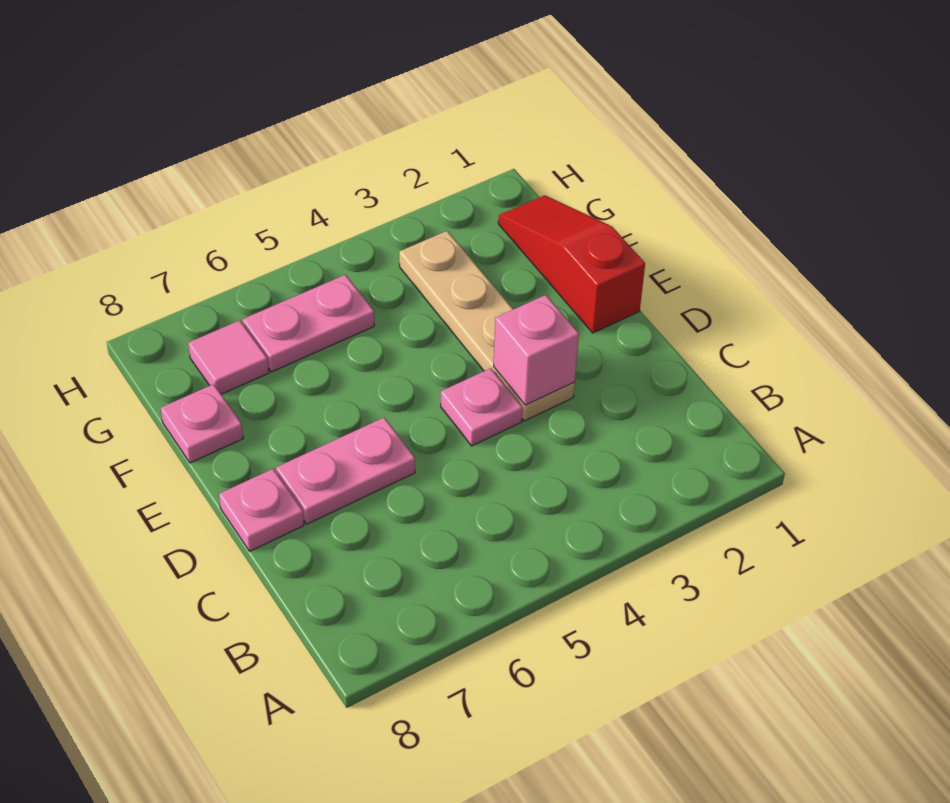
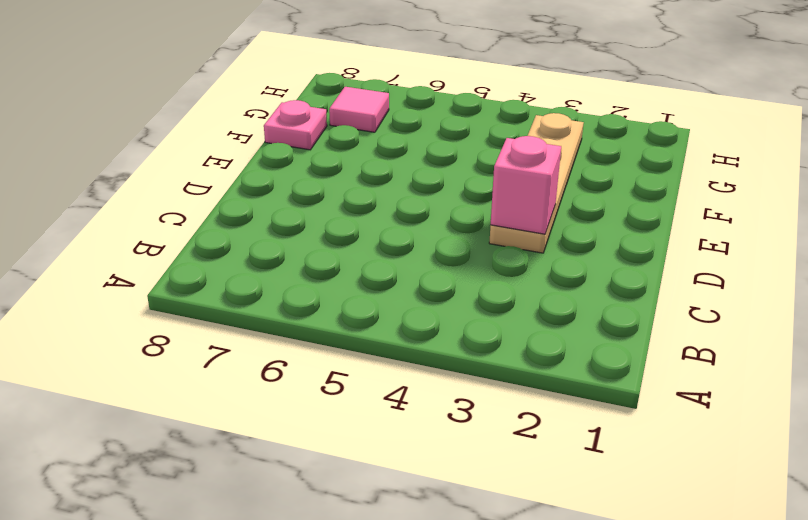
none -> pink 1x1 plate [441,368,523,446]
none -> pink 1x2 plate [276,418,415,524]

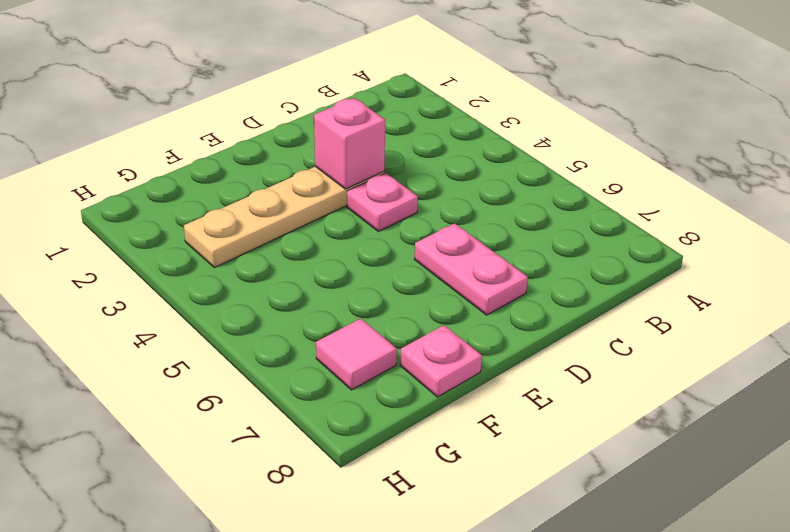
none -> pink 1x1 plate [219,469,304,551]
none -> red 1x3 slope [498,195,645,333]

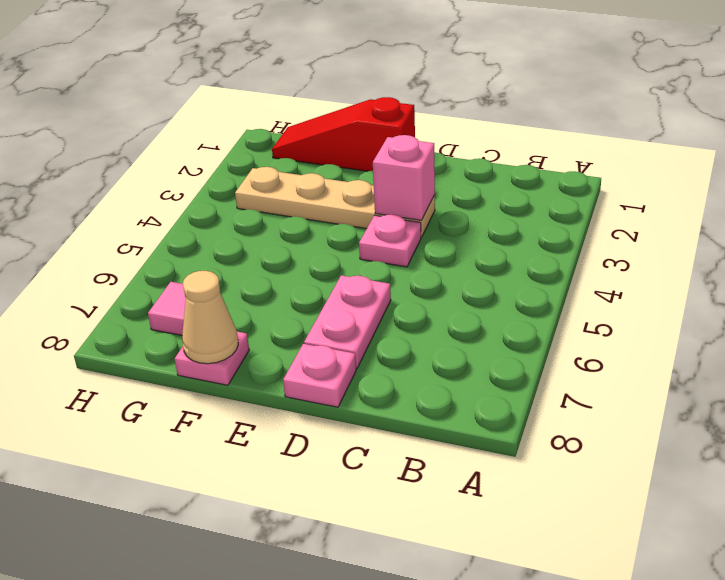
tan 1x1 cone [182,271,238,364] -> none
none -> pink 1x2 plate [243,275,374,372]

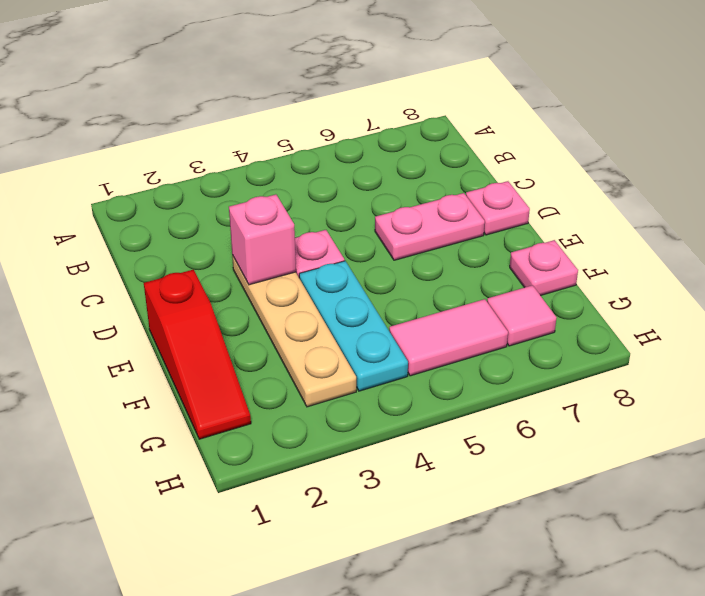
cyan 1x3 plate [299,261,408,391] -> none
pink 1x2 tile [389,299,508,376] -> pink 1x2 plate [243,275,374,372]

